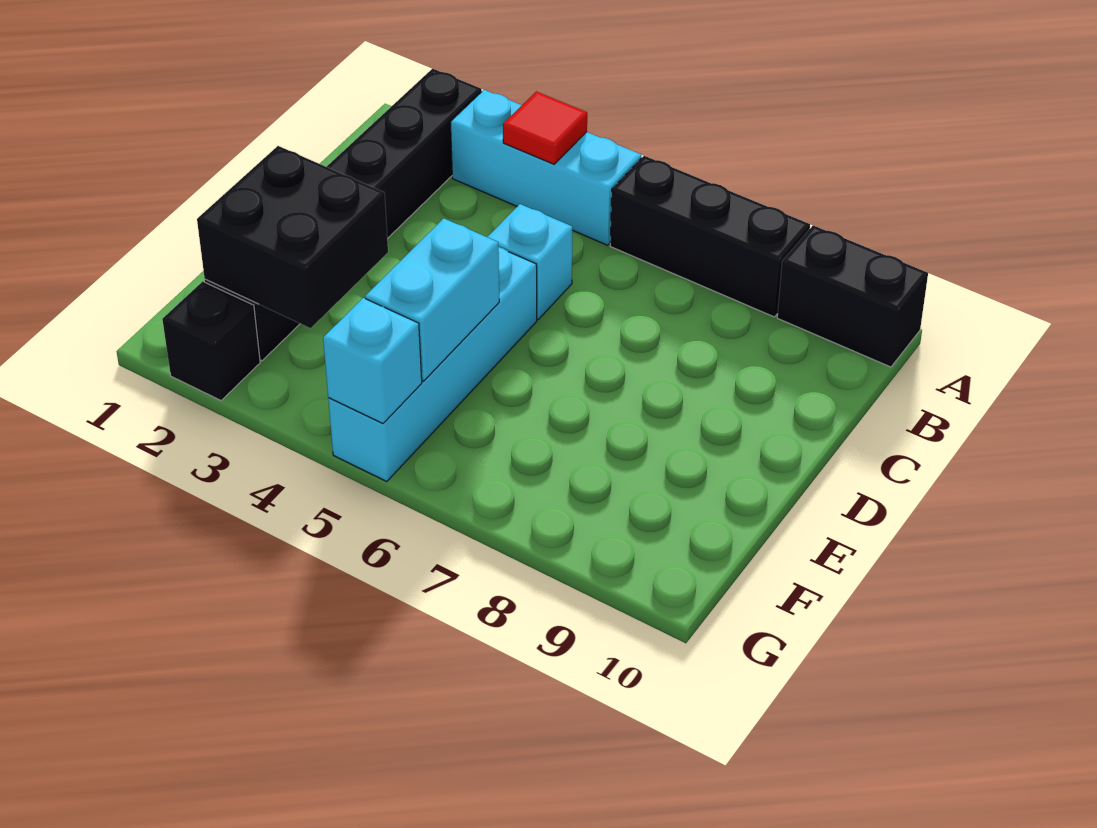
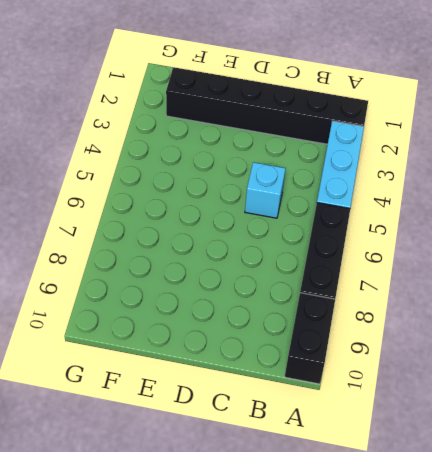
none -> cyan 1x4 brick [328,247,537,482]
none -> black 1x1 brick [162,281,260,401]

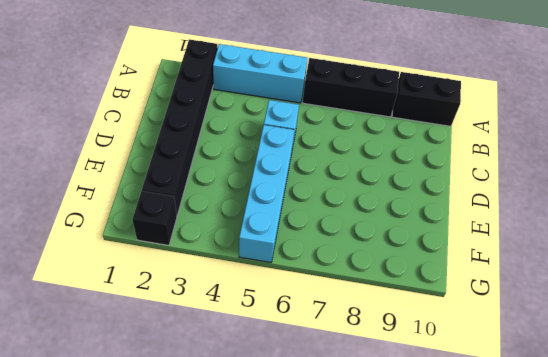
none -> red 1x1 tile [503,91,587,164]
none -> black 2x2 brick [197,146,388,328]

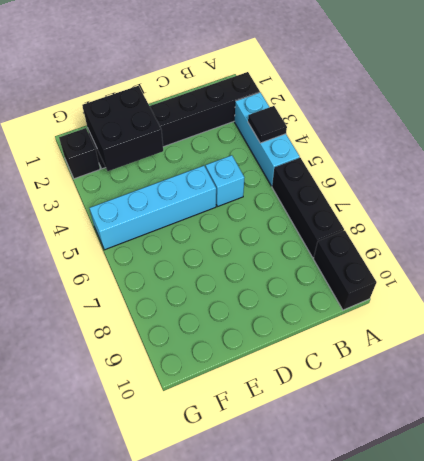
black 1x1 tile [248,106,287,143] -> red 1x1 tile [503,91,587,164]
none -> cyan 1x2 brick [365,218,499,381]
none -> cyan 1x1 brick [323,298,422,423]

